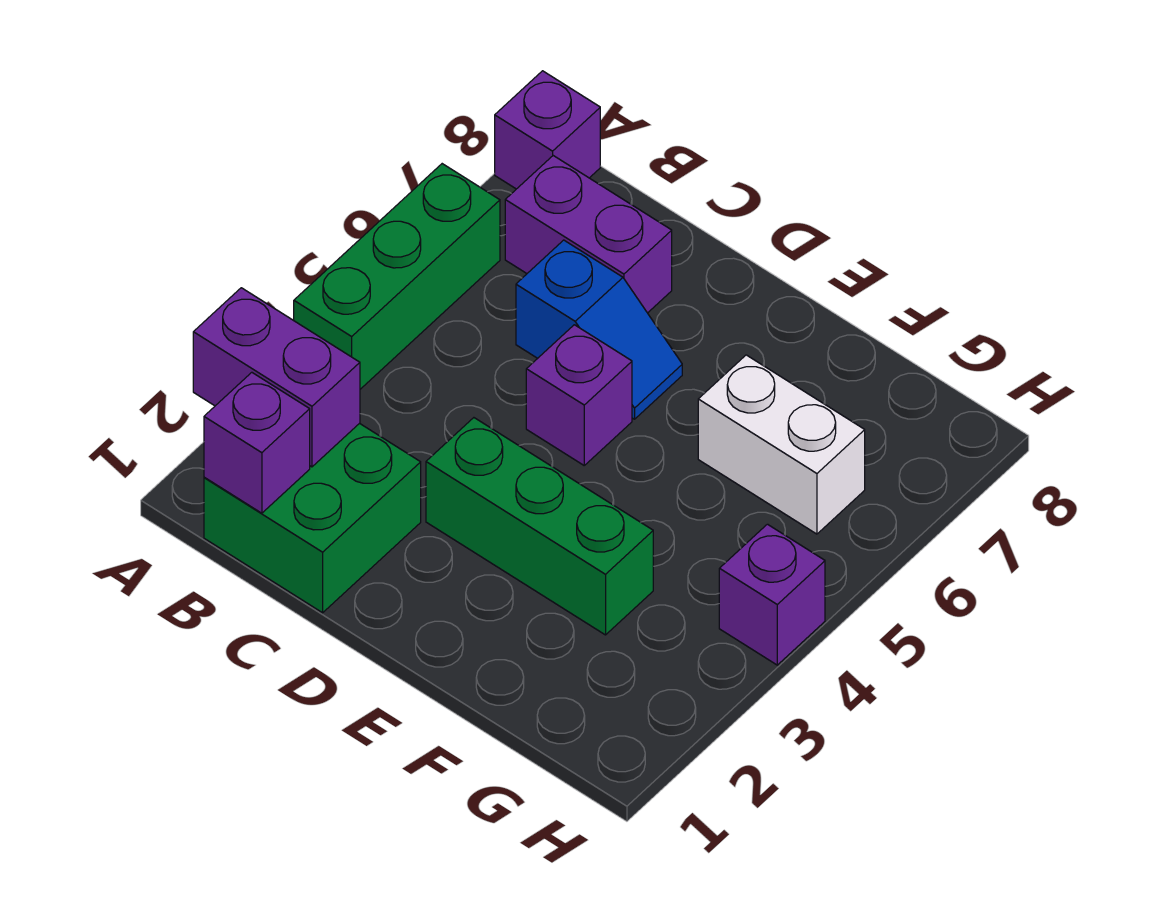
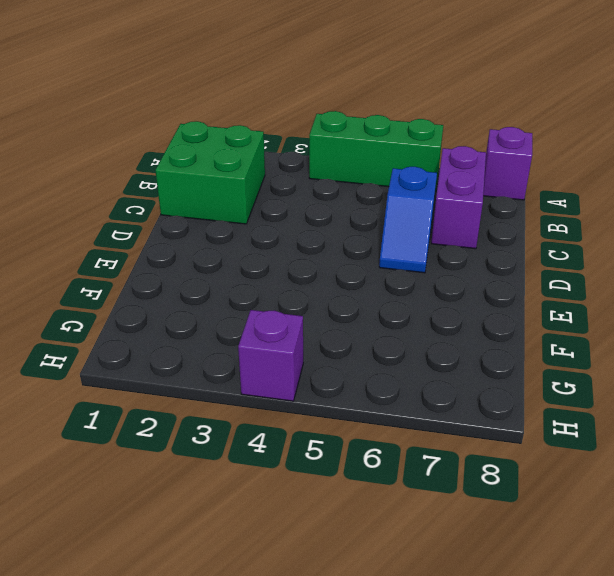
none -> green 1x3 brick [426,418,653,635]
none -> purple 1x1 brick [526,325,632,465]

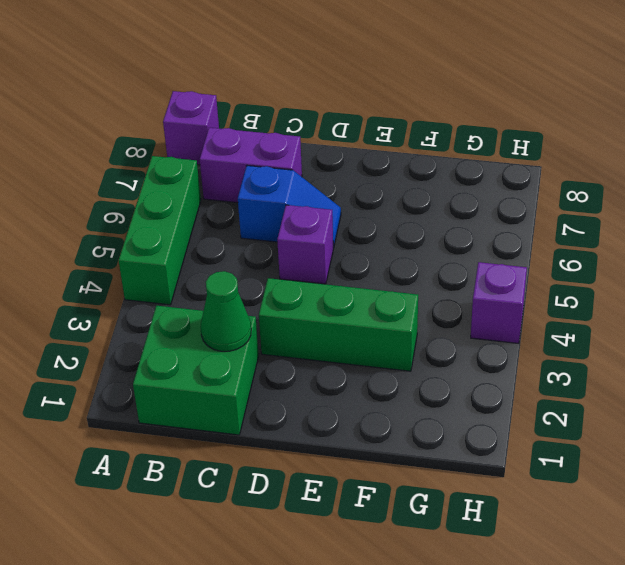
green 1x1 cone [201,271,251,351] -> none
none -> white 1x2 brick [698,355,865,534]
none -> purple 1x2 brick [193,288,360,467]

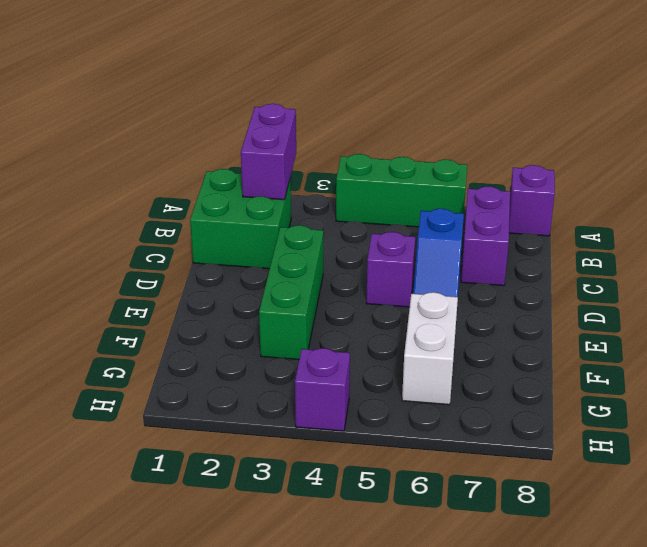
none -> purple 1x1 brick [204,372,310,513]

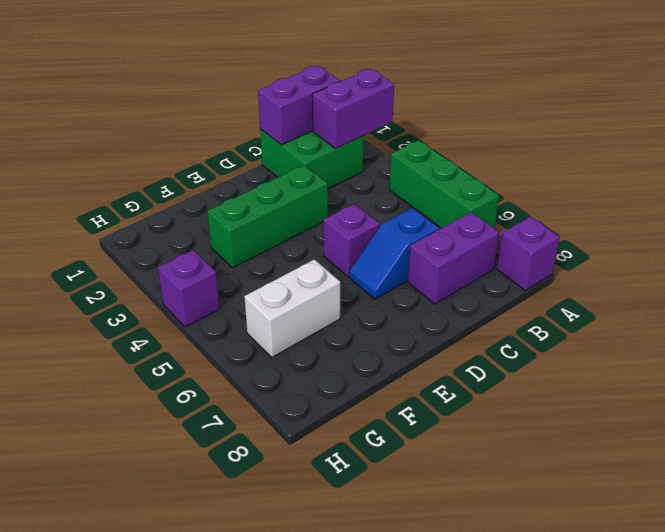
purple 1x2 brick [258,65,340,145] -> purple 1x1 brick [204,372,310,513]

